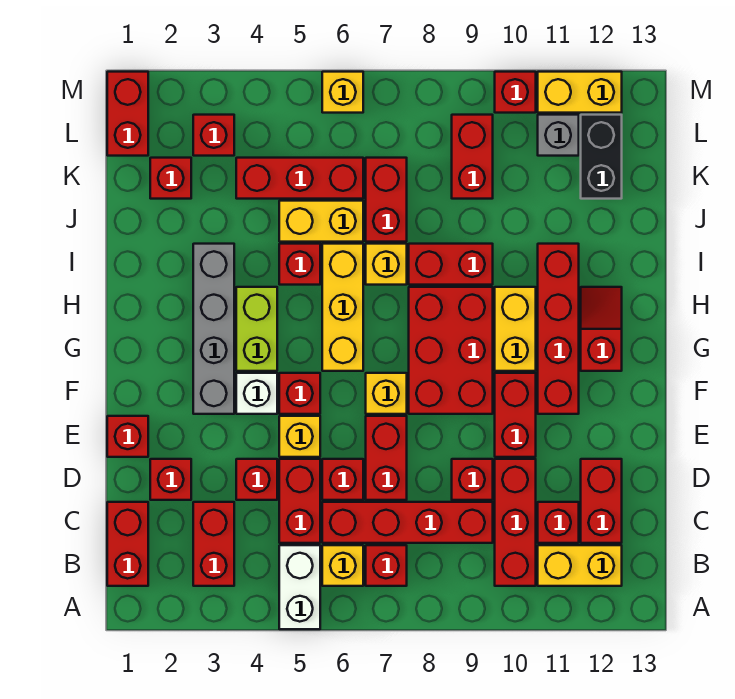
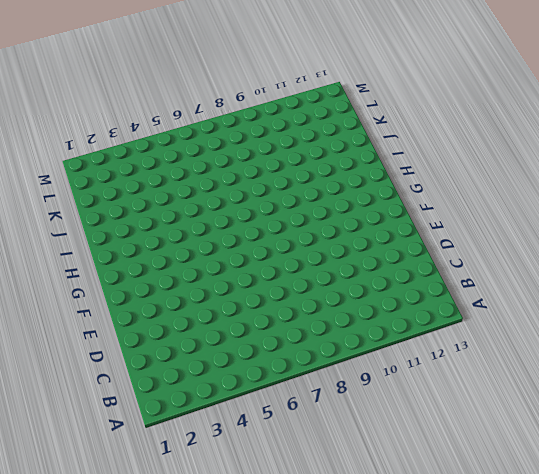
none -> white 1x2 brick [279,545,320,629]
none -> red 1x2 brick [107,502,148,586]
none -> red 1x2 brick [193,502,234,586]
none -> yellow 1x1 brick [322,545,363,586]

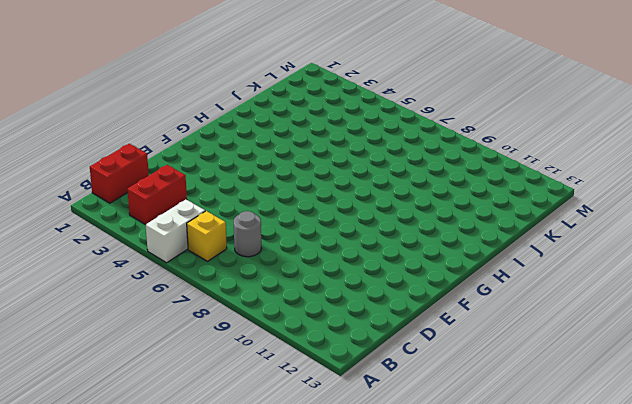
grey 1x1 round brick [234,211,261,257] -> red 1x4 brick [322,502,493,543]
none -> red 1x1 brick [366,545,407,586]
none -> red 1x3 brick [495,459,536,586]
none -> yellow 1x2 brick [538,545,622,586]
none -> red 1x2 brick [279,459,320,543]

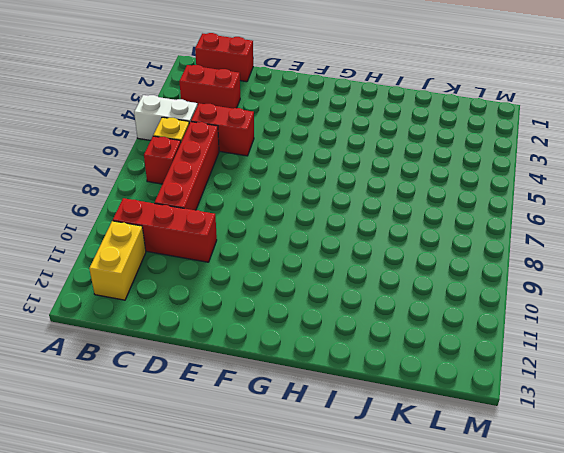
none -> red 1x1 brick [538,502,579,543]
none -> red 1x2 brick [581,459,622,543]
none -> red 1x1 brick [150,459,191,500]
none -> red 1x1 brick [236,459,277,500]

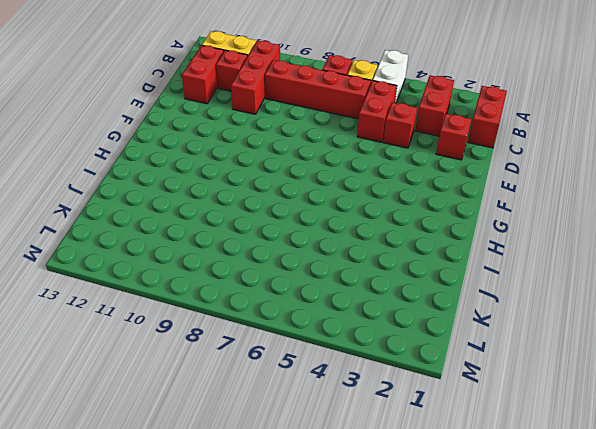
none -> red 1x1 brick [322,459,363,500]
none -> red 1x2 brick [366,416,407,500]
none -> red 1x1 brick [452,459,493,500]
none -> red 1x1 brick [107,416,148,457]

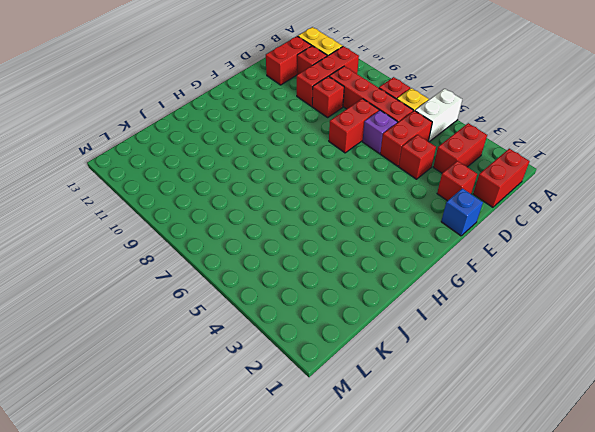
purple 1x1 brick [362,110,397,153] -> red 1x1 brick [322,459,363,500]
blue 1x1 brick [441,188,483,236] -> red 1x1 brick [107,416,148,457]
none -> yellow 1x1 brick [279,416,320,457]
none -> red 1x2 brick [495,373,536,457]
none -> grey 1x4 brick [193,244,234,414]
none -> white 1x1 brick [236,373,277,414]

